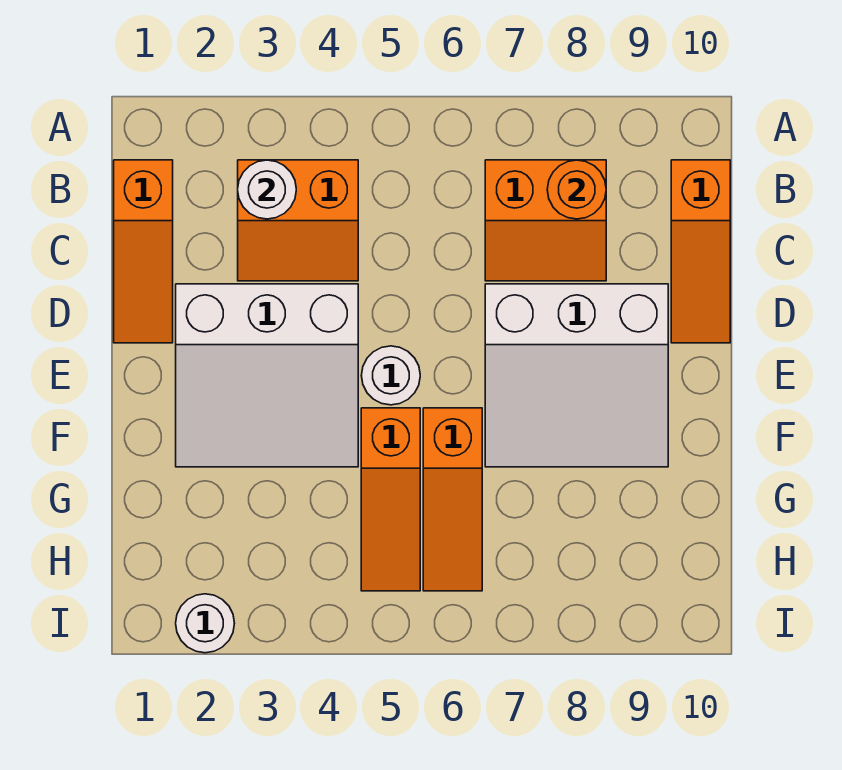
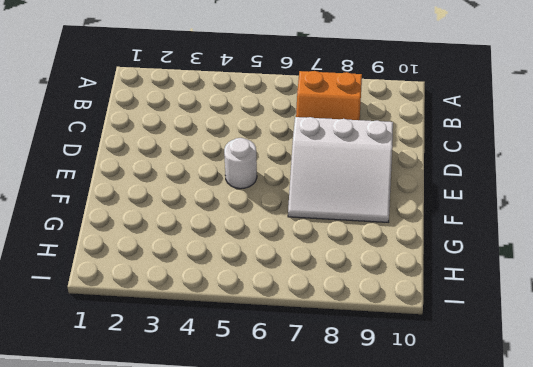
none -> orange 1x3 slope [114,160,173,343]
none -> orange 2x2 slope [238,160,358,281]
none -> orange 1x3 slope [671,160,730,343]

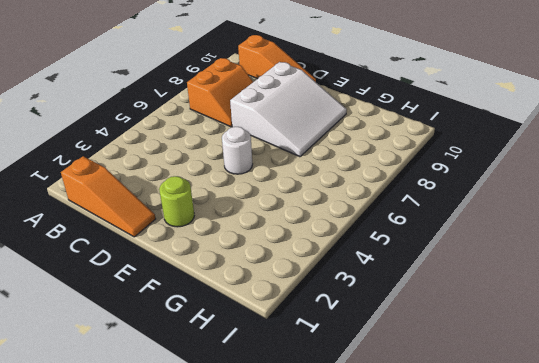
lime 1x1 round brick [159,176,194,227] -> white 3x3 slope [176,284,358,467]
none -> orange 2x2 slope [238,160,358,281]
none -> orange 1x3 slope [361,408,420,591]
none -> orange 1x3 slope [423,408,482,591]

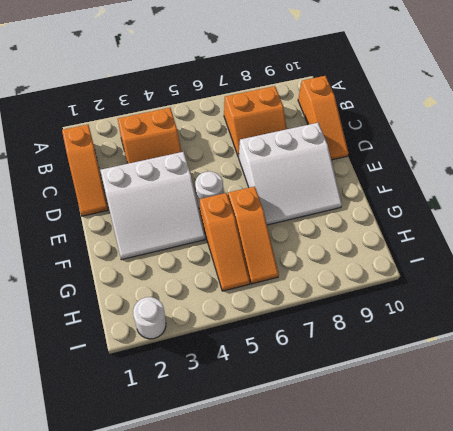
none -> white 1x1 round brick [238,160,296,219]
none -> orange 1x1 round brick [547,160,606,219]

